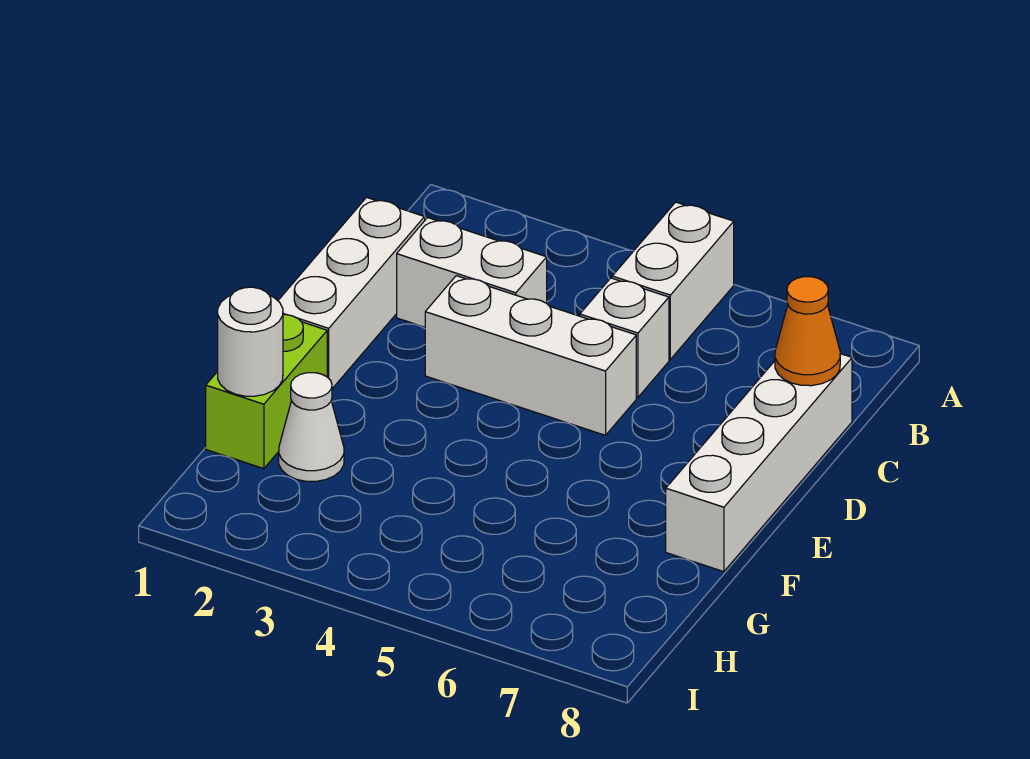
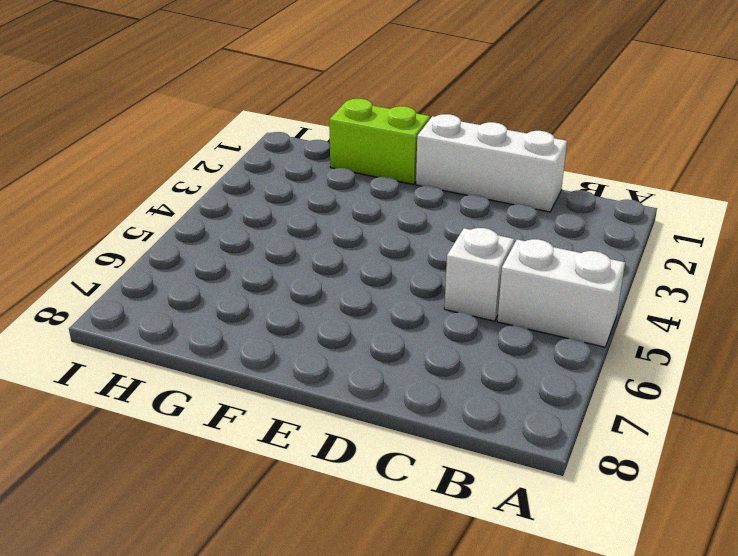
none -> white 1x2 brick [397,218,547,327]
none -> white 1x4 brick [666,354,852,572]

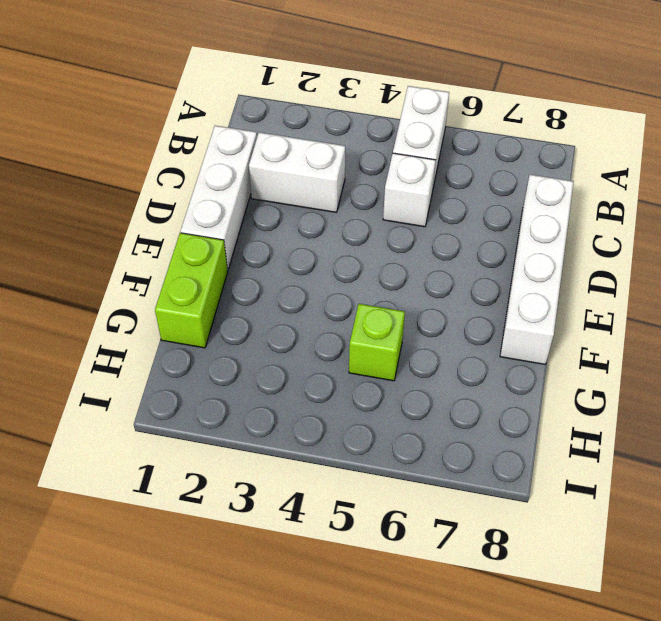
lime 1x1 brick [349,304,405,381] -> none
none -> white 1x3 brick [425,276,636,435]
none -> white 1x1 cone [279,373,344,481]

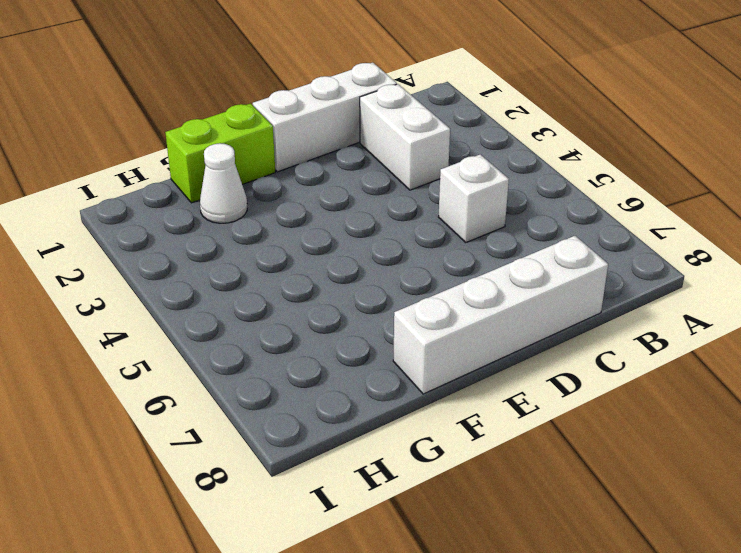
none -> white 1x2 brick [612,202,734,359]
none -> white 1x3 brick [425,276,636,435]

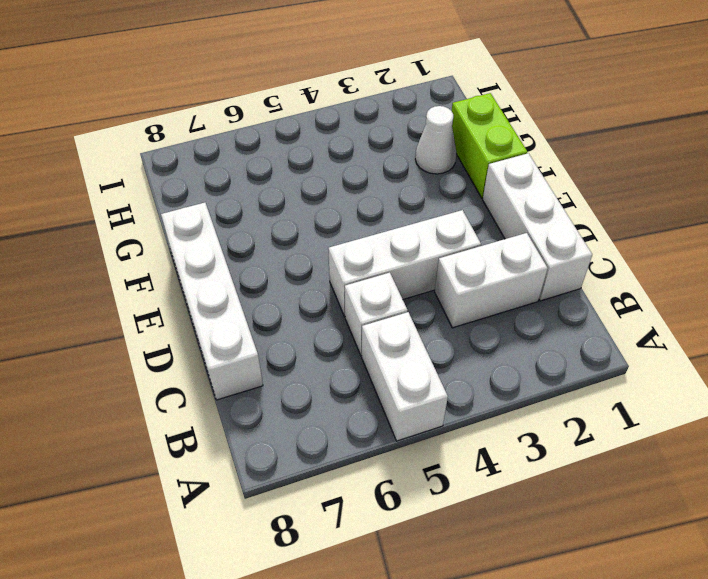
none -> orange 1x1 cone [775,277,840,386]
none -> white 1x1 round brick [218,287,283,396]

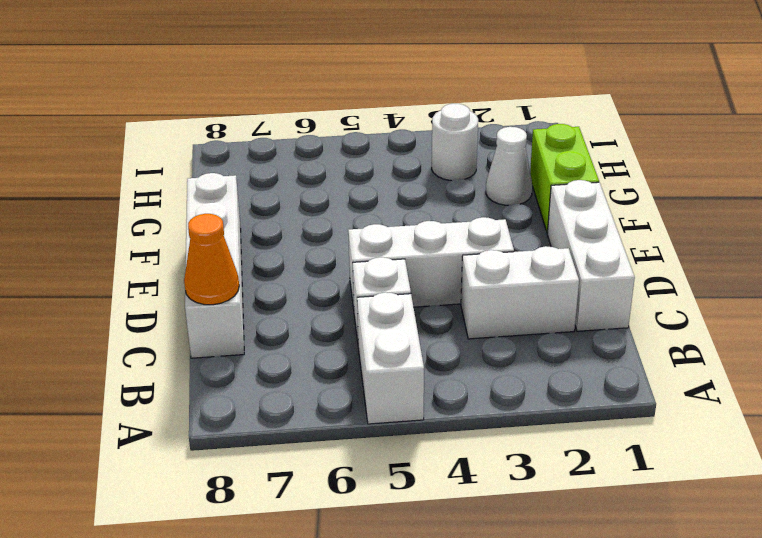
white 1x1 round brick [432,104,478,181] -> white 1x1 round brick moved to [218,287,283,396]

